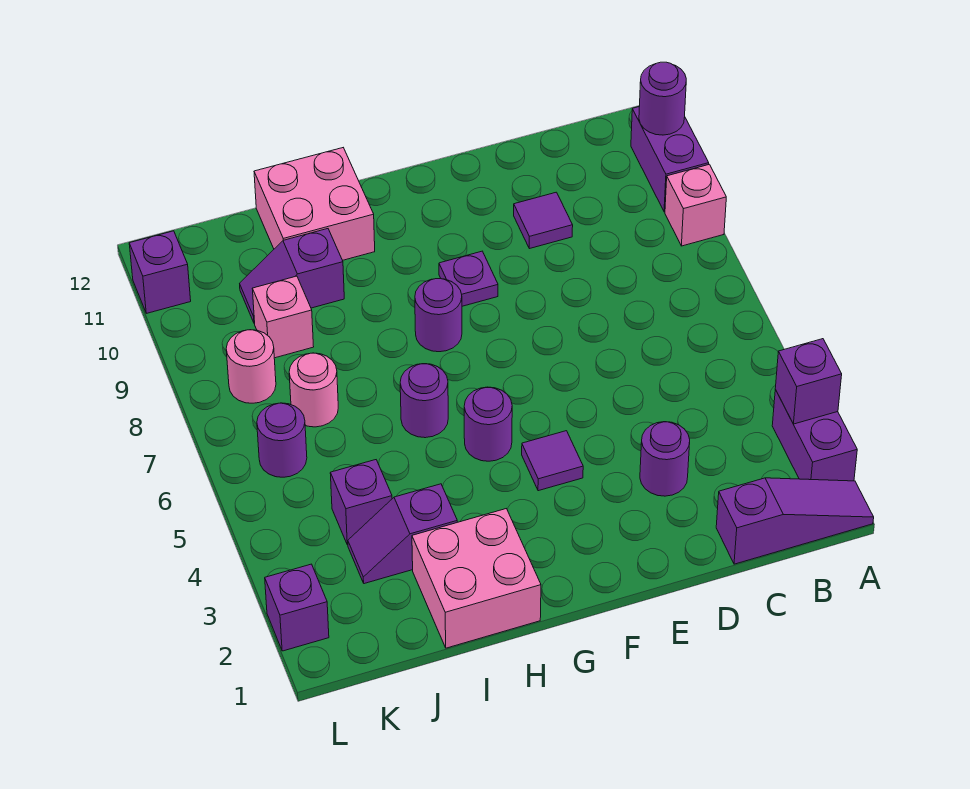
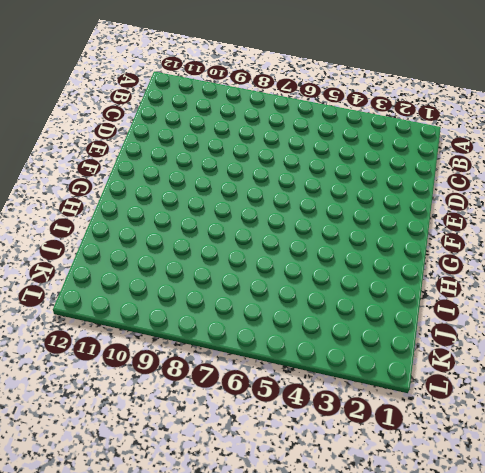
none -> purple 1x3 slope [716,478,874,564]
none -> purple 1x2 brick [772,390,857,481]
none -> pink 1x1 brick [665,164,726,246]

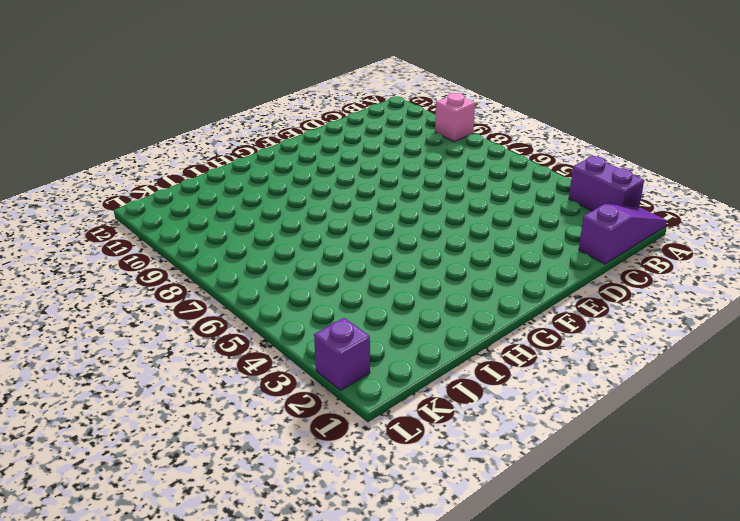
none -> purple 1x2 brick [631,107,709,212]
none -> purple 1x1 round brick [640,422,690,496]
none -> purple 1x1 tile [514,192,573,249]

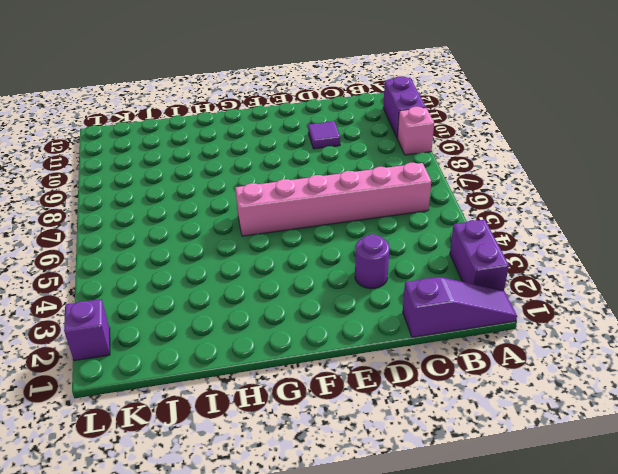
pink 1x6 brick [235,163,431,236] -> none
none -> purple 1x1 tile [522,431,583,491]
none -> purple 1x1 plate [439,251,498,306]
none -> purple 1x1 round brick [464,387,512,461]

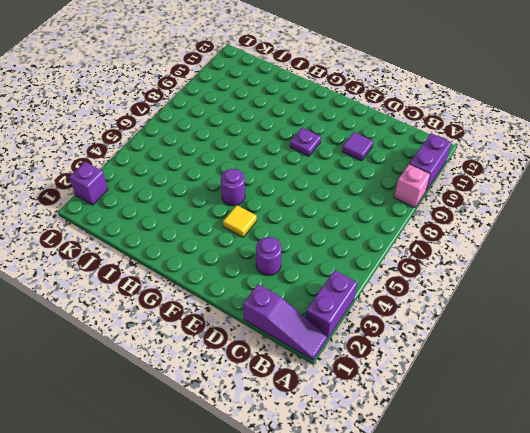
yellow 1x1 tile [223,205,257,237] -> purple 1x1 tile [522,431,583,491]
none -> purple 1x1 round brick [415,279,462,352]
none -> pink 2x2 brick [412,509,541,648]
none -> purple 1x1 round brick [400,364,448,438]

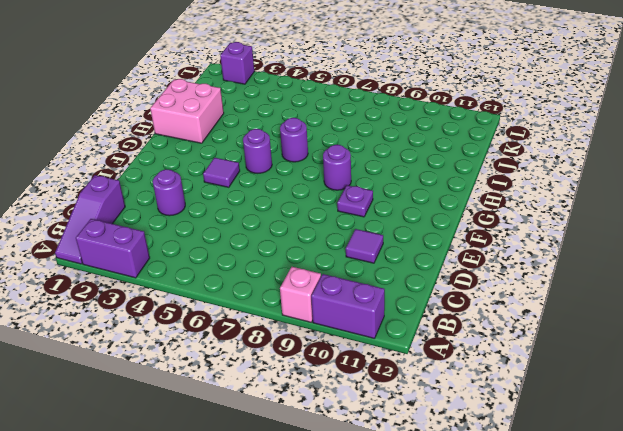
none -> pink 2x2 brick [254,148,375,260]
none -> purple 1x2 slope [348,484,457,584]
none -> purple 1x2 slope [240,229,344,324]

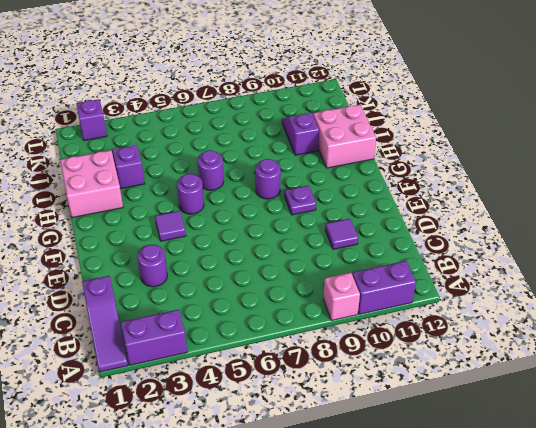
none -> purple 1x1 brick [330,460,392,545]
none -> pink 1x1 round brick [289,353,338,427]
none -> pink 1x1 brick [252,276,314,358]

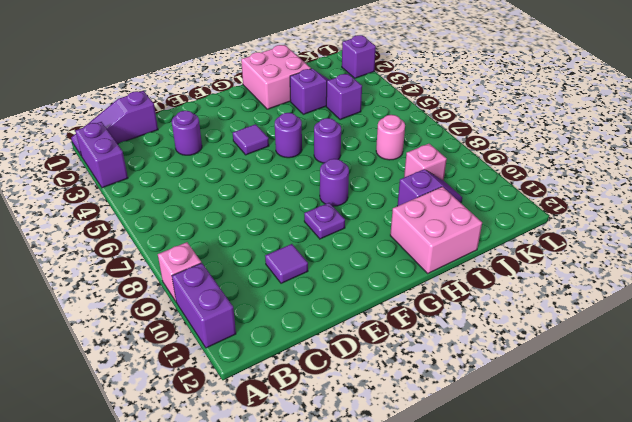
none -> purple 1x1 round brick [257,403,307,477]
none -> pink 1x1 round brick [226,330,276,403]
none -> purple 1x1 brick [129,231,191,313]

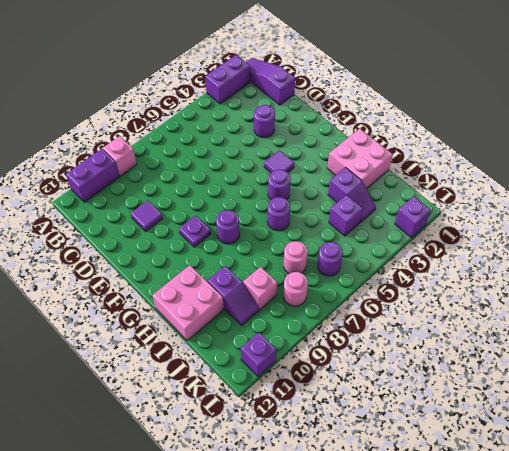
none -> purple 1x1 brick [775,339,842,424]
none -> purple 1x1 round brick [639,62,686,135]

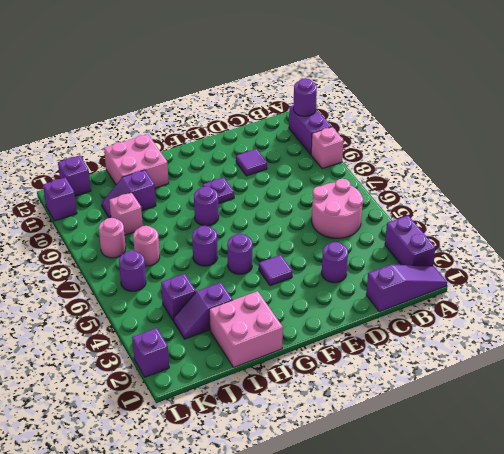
pink 2x2 round brick [312,179,363,238] -> none
purple 1x1 brick [58,155,91,196] -> purple 1x1 brick moved to [775,339,842,424]

